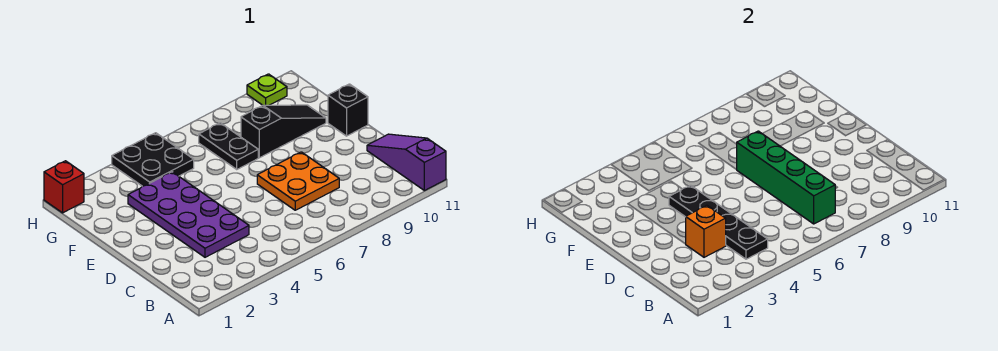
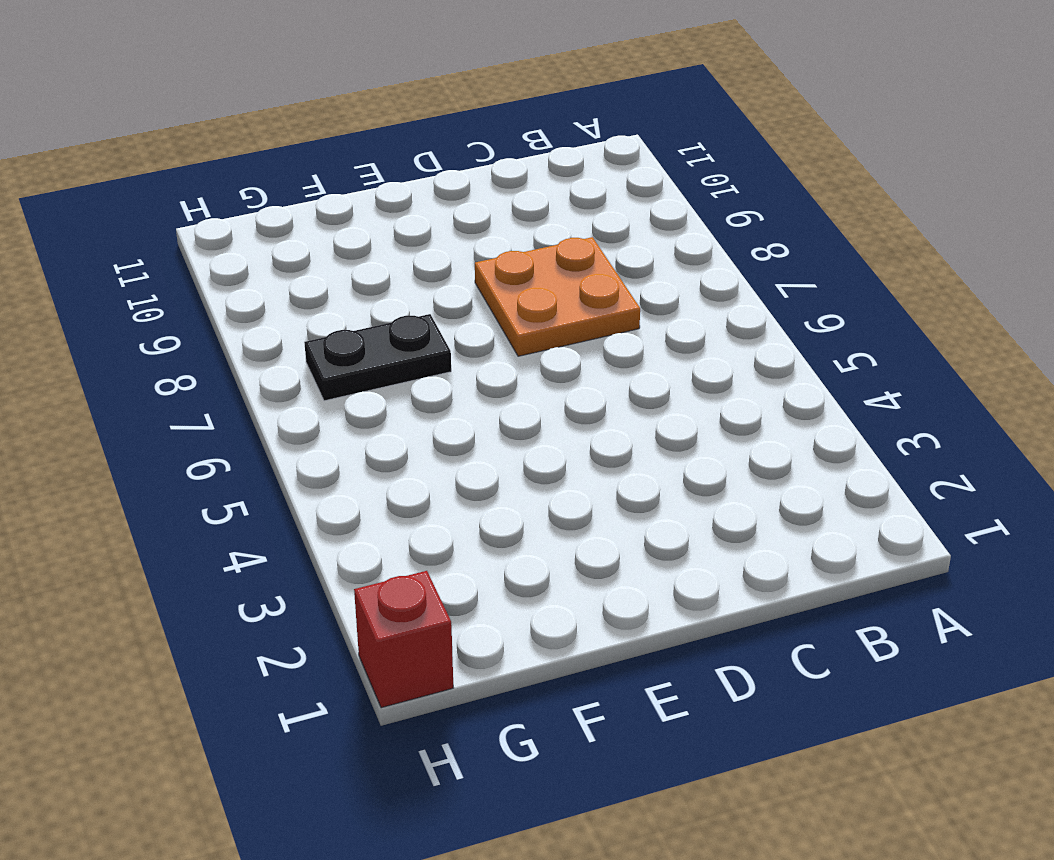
none -> purple 1x3 slope [367,134,446,191]
none -> purple 2x4 plate [128,172,249,257]
none -> black 1x1 brick [328,84,368,136]

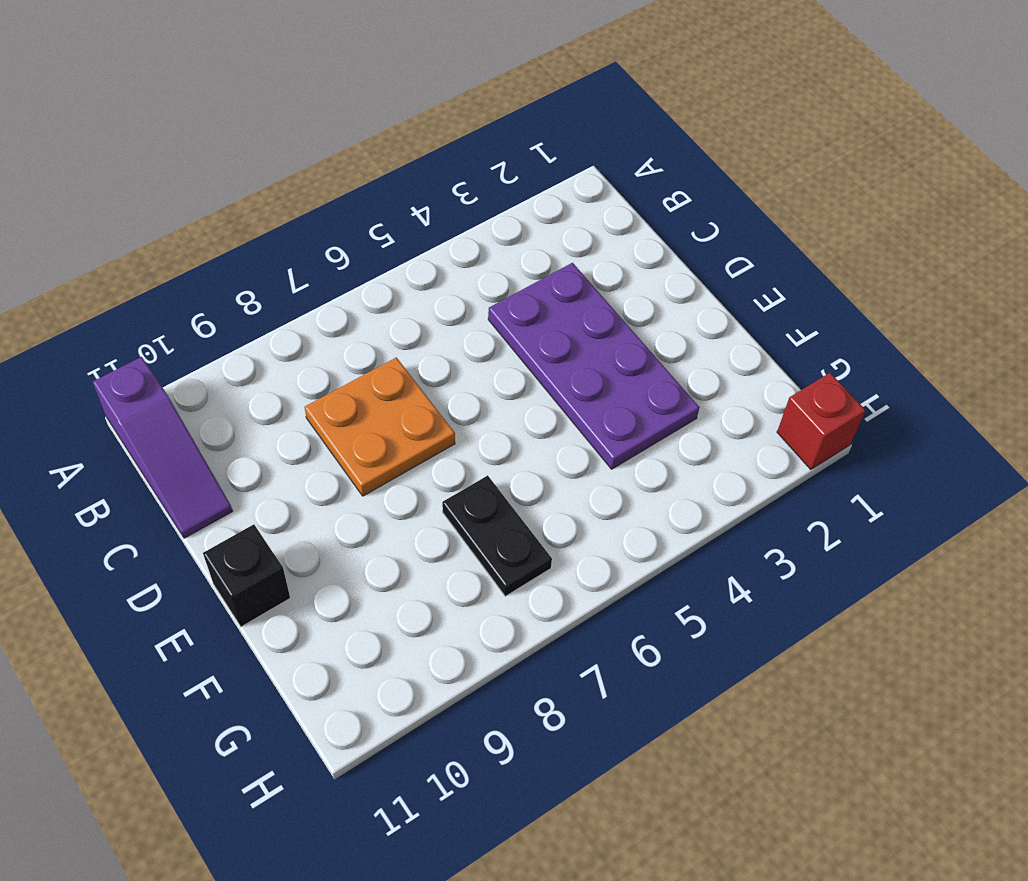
none -> black 1x3 slope [241,105,326,158]
none -> black 2x2 plate [112,133,194,186]
none -> lime 1x1 plate [247,74,287,105]

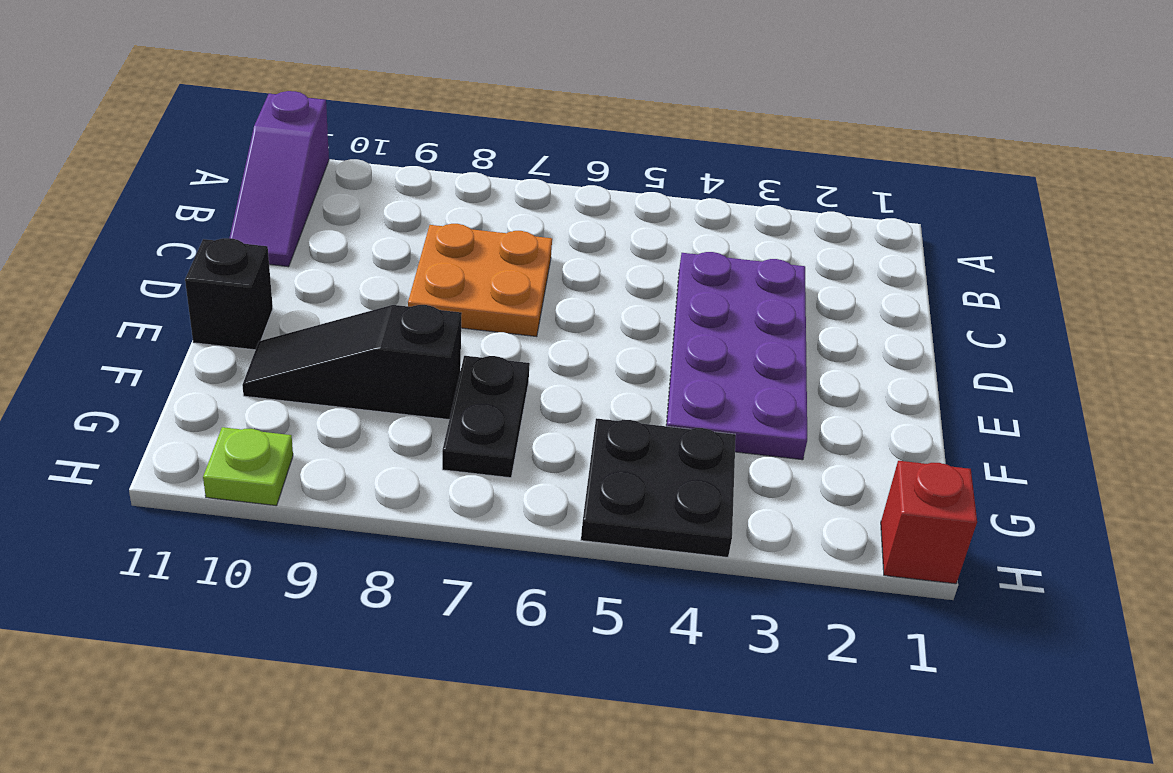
none -> black 1x4 plate [669,185,768,259]
none -> green 1x4 brick [737,131,836,224]
none -> orange 1x1 brick [686,205,726,257]

